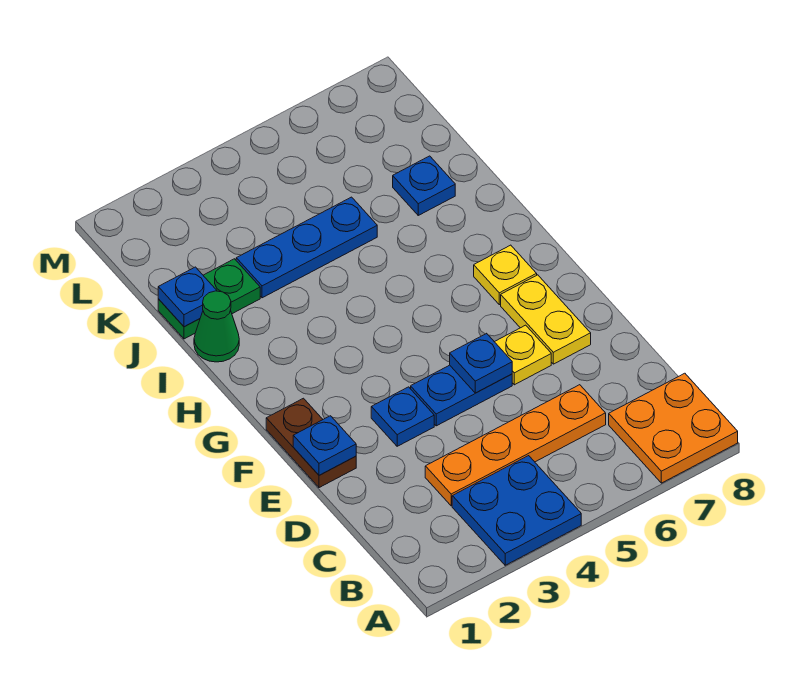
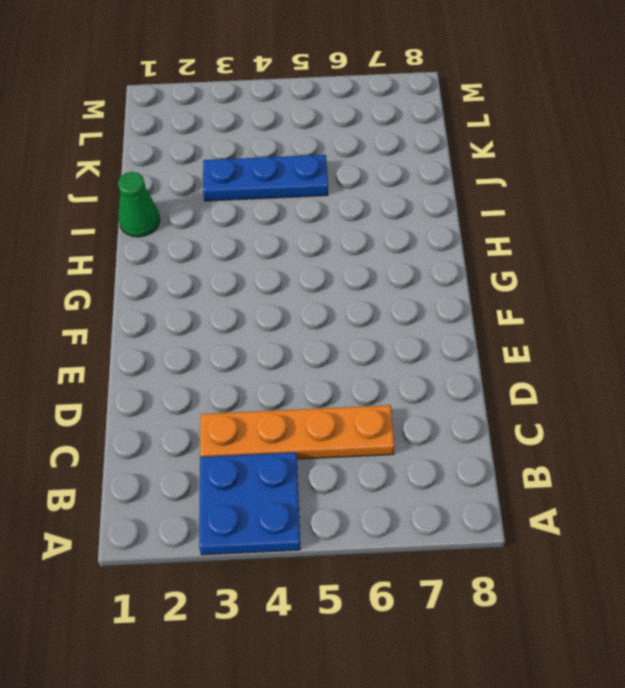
none -> orange 2x2 plate [609,373,738,483]
none -> brown 1x2 plate [266,398,356,488]
none -> blue 1x1 plate [371,387,434,446]

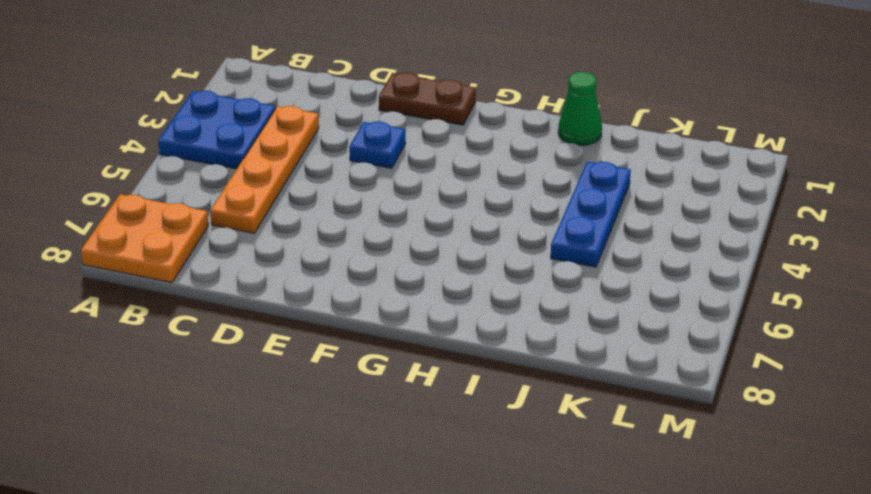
none -> blue 1x2 plate [411,365,512,426]
none -> yellow 1x1 plate [495,325,551,385]
none -> yellow 1x2 plate [501,275,591,364]

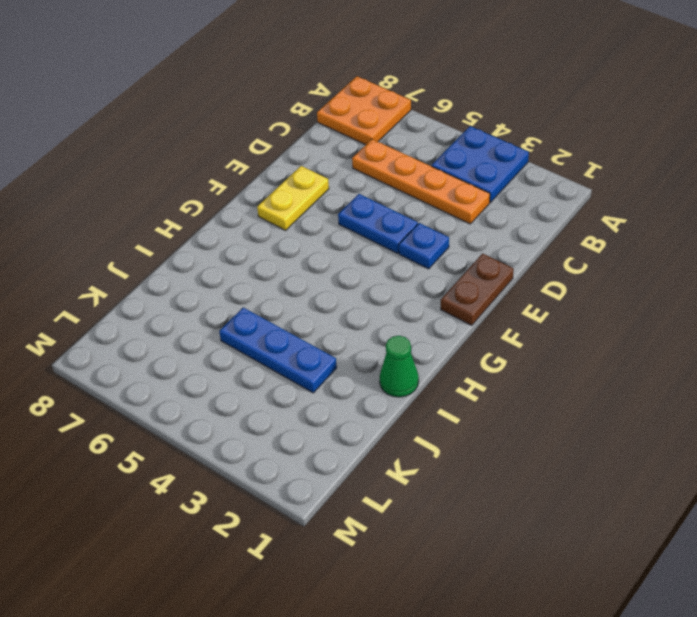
none -> yellow 1x1 plate [495,325,551,385]
none -> yellow 1x1 plate [474,245,537,305]
none -> green 1x2 plate [158,259,260,339]

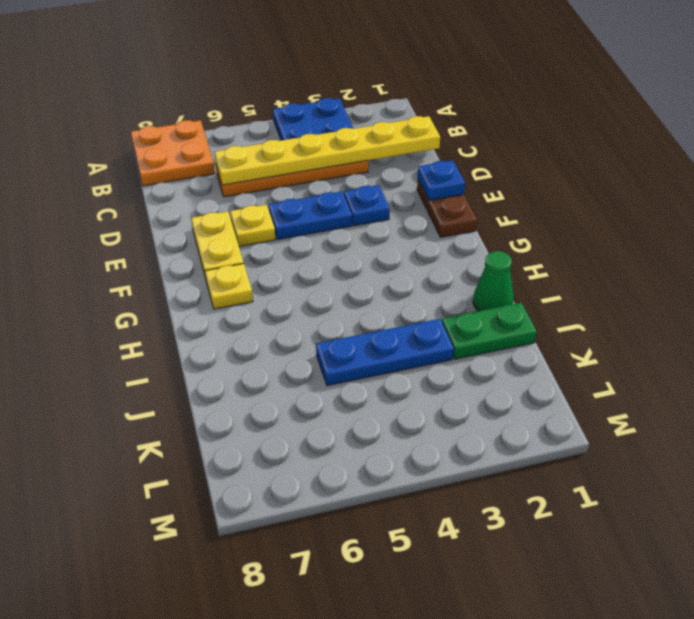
yellow 1x6 plate [215,116,440,185] -> none
none -> blue 1x1 plate [393,156,455,215]
none -> blue 1x1 plate [450,333,512,393]
none -> blue 1x1 plate [158,267,217,327]

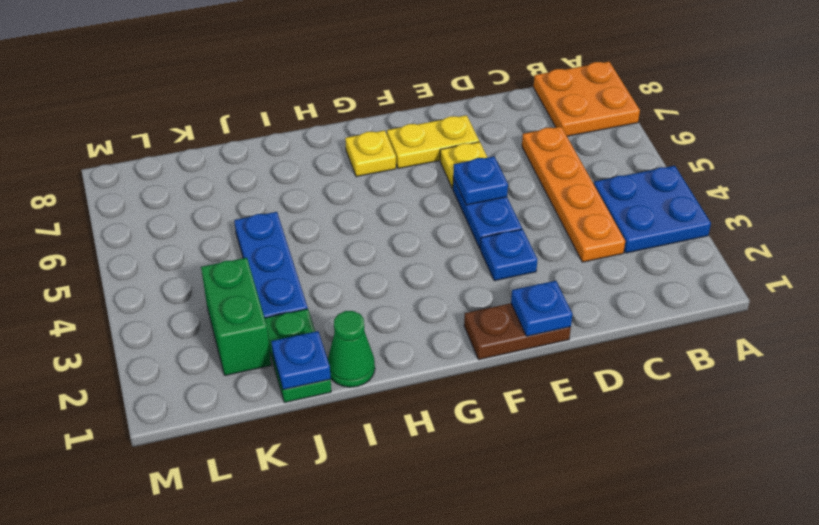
green 1x2 brick [201,258,271,375] -> none
none -> blue 1x1 plate [393,156,455,215]

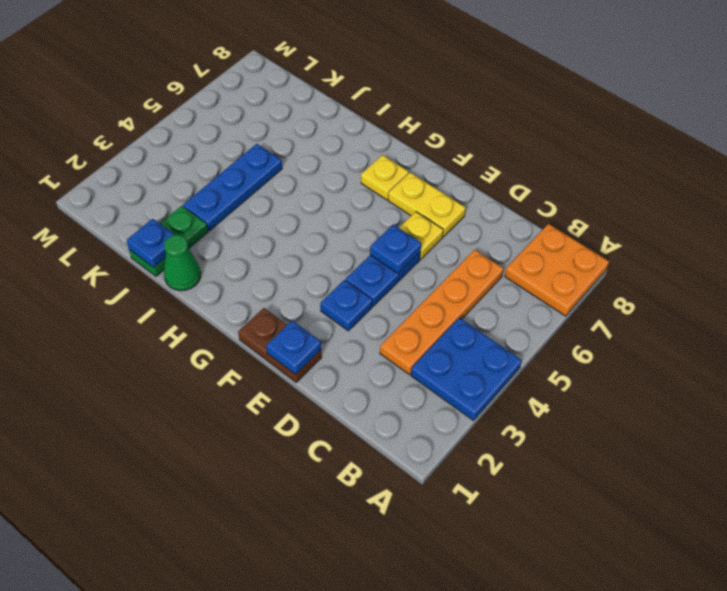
none -> blue 1x1 plate [393,156,455,215]

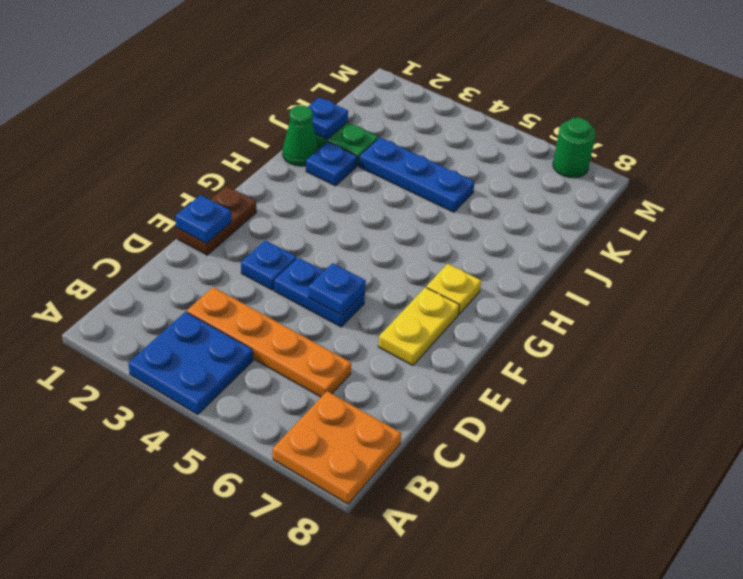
blue 1x1 plate [306,142,357,186] -> blue 1x1 plate moved to [393,156,455,215]
green 1x1 round brick [553,118,596,178] -> none
none -> yellow 1x1 plate [495,325,551,385]

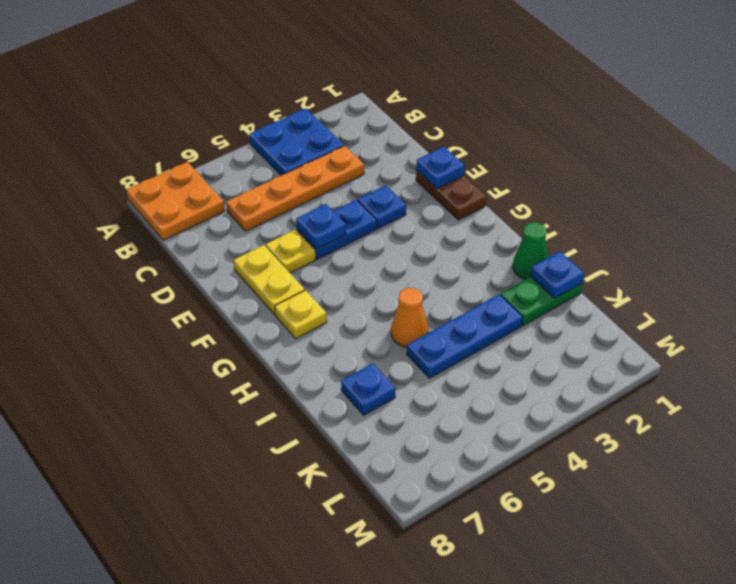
orange 1x1 cone [391,288,429,347] -> none

